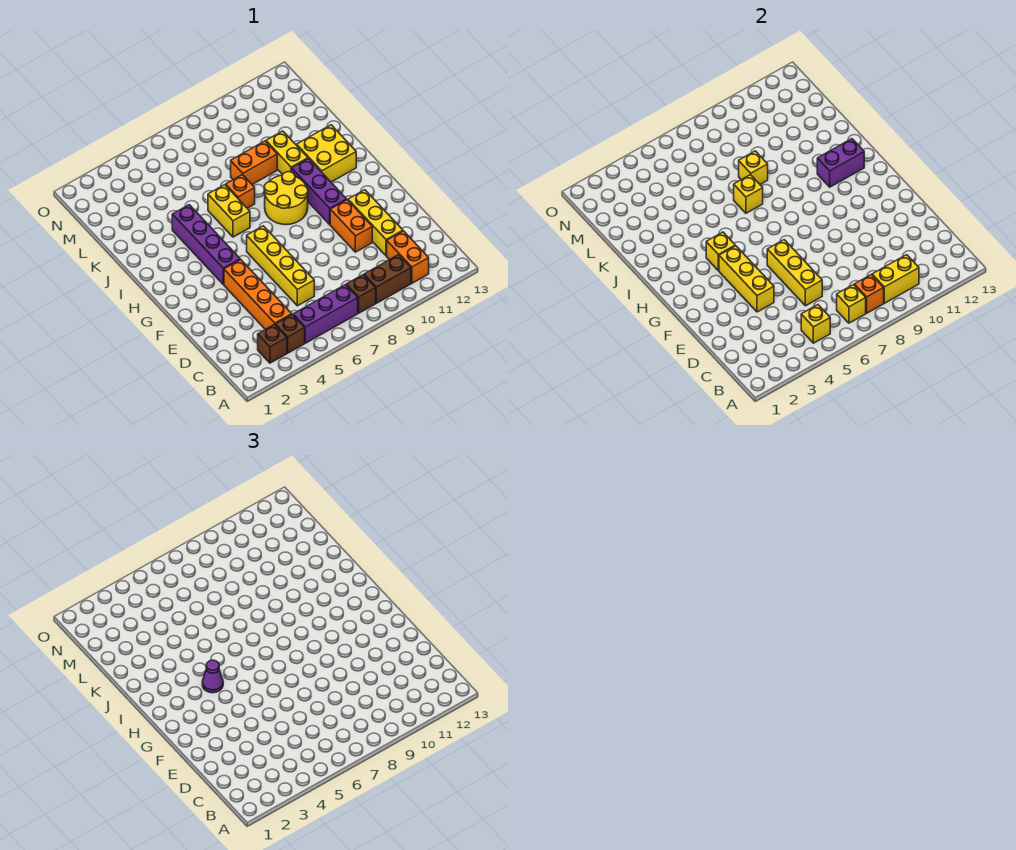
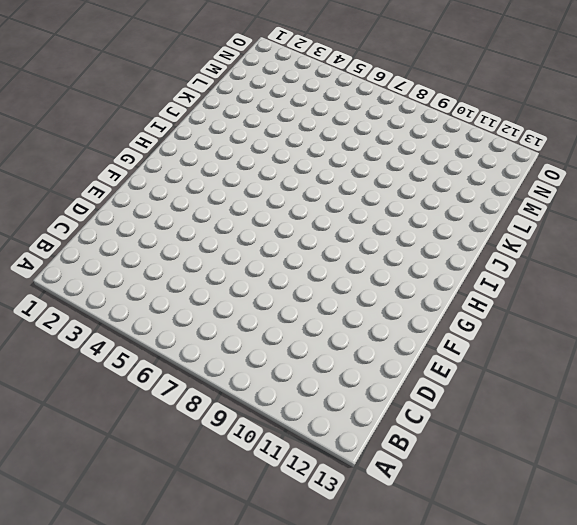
none -> brown 1x1 brick [258,325,287,363]
none -> brown 1x1 brick [275,315,305,353]
none -> purple 1x3 brick [293,285,358,343]

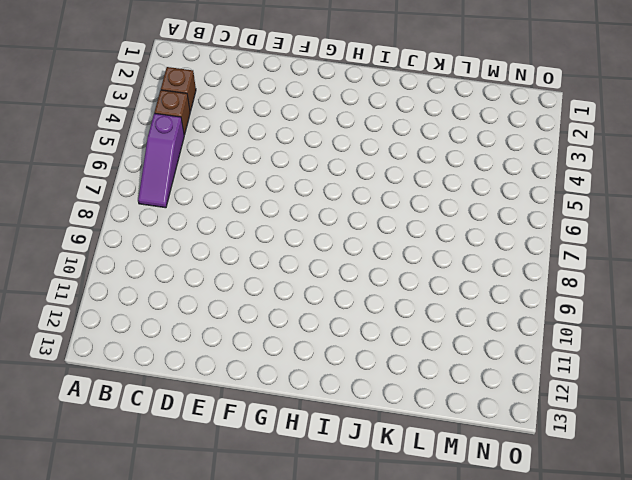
purple 1x3 slope [138,113,184,208] -> purple 1x3 brick [293,285,358,343]
none -> brown 1x1 brick [346,275,376,313]
none -> brown 1x2 brick [364,255,411,303]
none -> orange 1x2 brick [387,231,429,283]

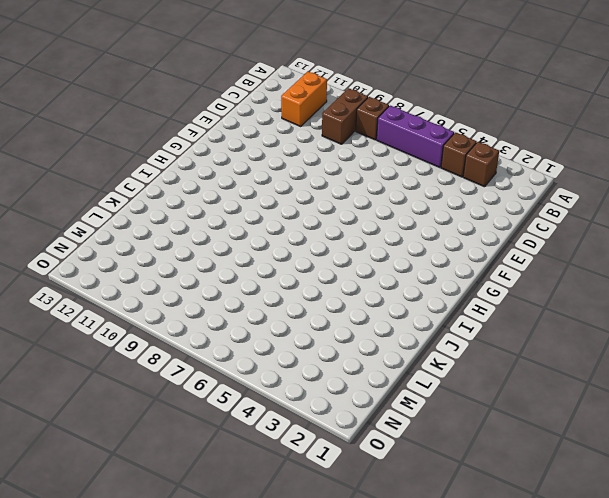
brown 1x2 brick [322,88,368,144] -> brown 1x2 brick turned to [364,255,411,303]
none -> orange 1x4 brick [224,259,292,329]
none -> yellow 1x4 brick [247,226,314,306]
none -> yellow 1x3 brick [348,190,403,256]

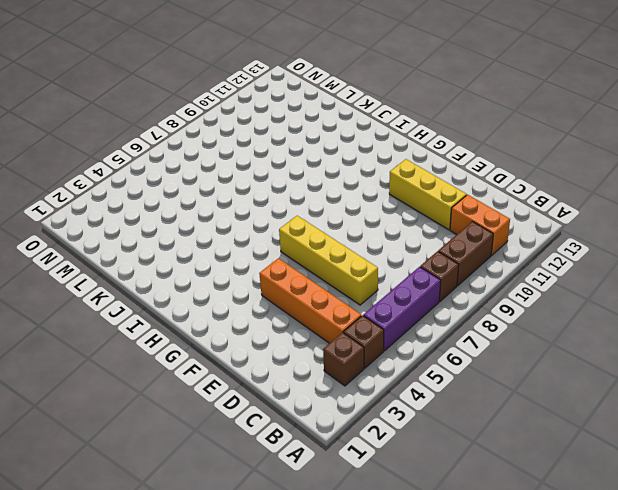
none -> orange 1x2 brick [330,200,372,252]
none -> purple 1x4 brick [172,205,240,284]
none -> purple 1x3 brick [292,159,347,224]

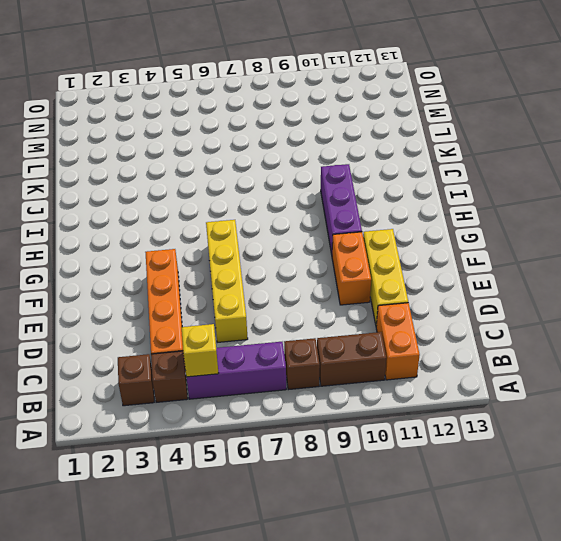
none -> purple 1x4 brick [172,205,240,284]
none -> yellow 2x2 round brick [264,172,308,224]
none -> yellow 1x2 brick [208,185,250,237]

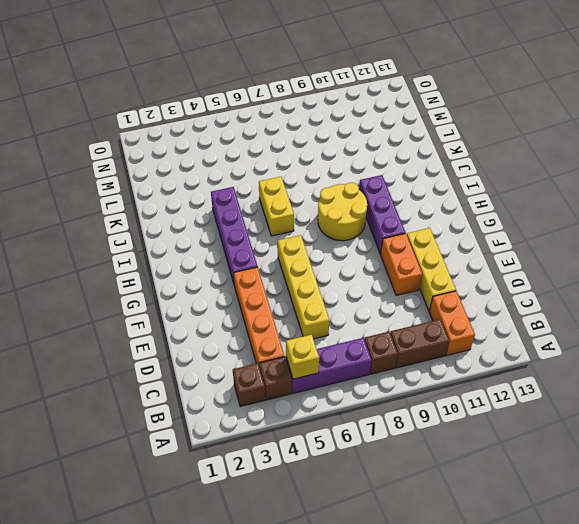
none -> yellow 2x2 brick [297,125,356,182]
none -> orange 1x1 brick [226,175,255,208]
none -> yellow 1x2 brick [266,131,308,174]

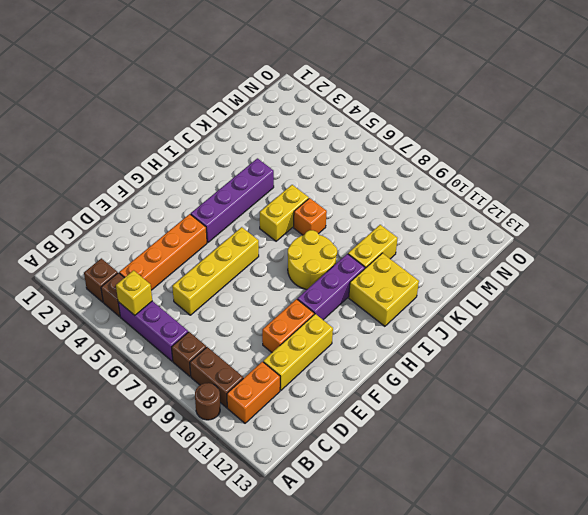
brown 1x1 round brick [195,383,220,420] -> none
none -> orange 1x2 brick [231,141,277,184]
none -> yellow 1x1 brick [837,285,866,323]
none -> orange 1x1 brick [854,275,884,313]

